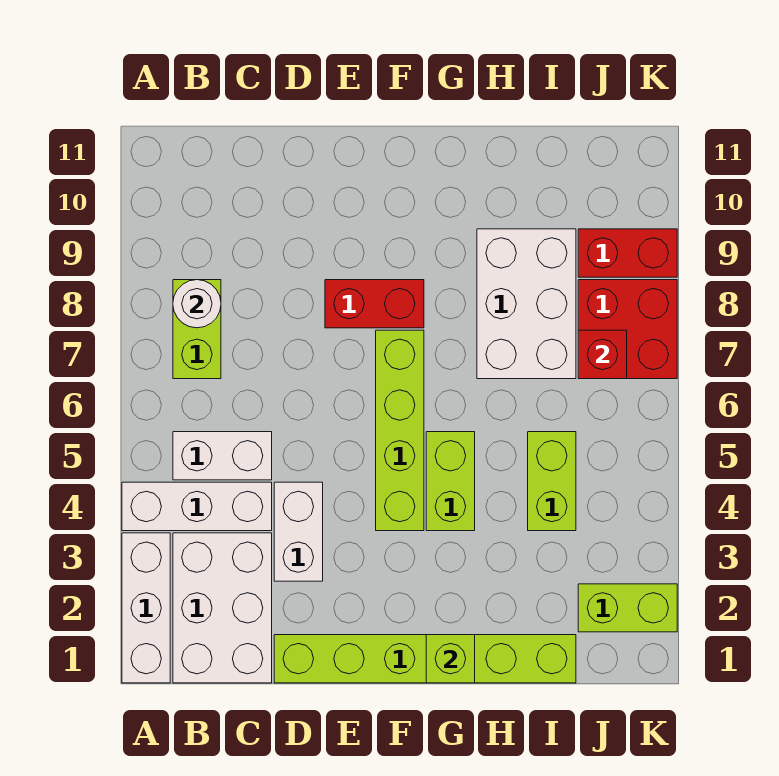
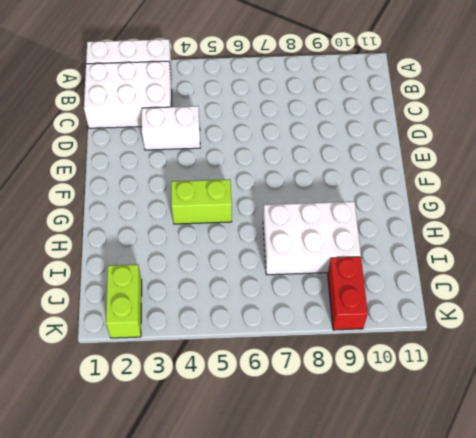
none -> white 1x3 brick [122,482,272,531]
none -> white 1x2 brick [173,432,272,480]
none -> lime 1x2 brick [173,280,221,379]

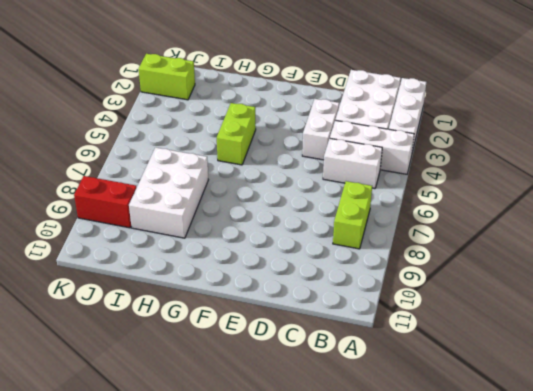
none -> lime 1x6 brick [274,635,576,683]
none -> red 1x2 brick [325,280,424,328]
none -> lime 1x4 brick [376,330,424,531]

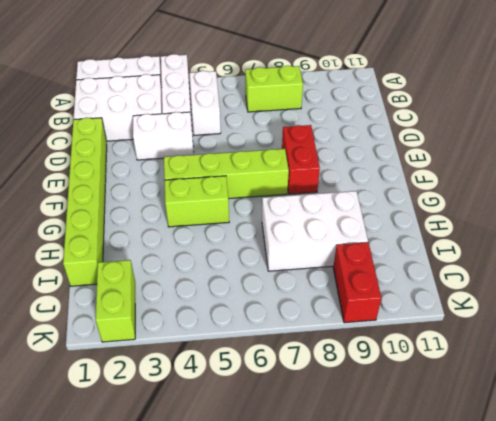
none -> lime 1x2 brick [528,432,576,531]
none -> red 2x2 brick [578,280,677,379]
none -> white 1x1 round brick [173,280,221,328]

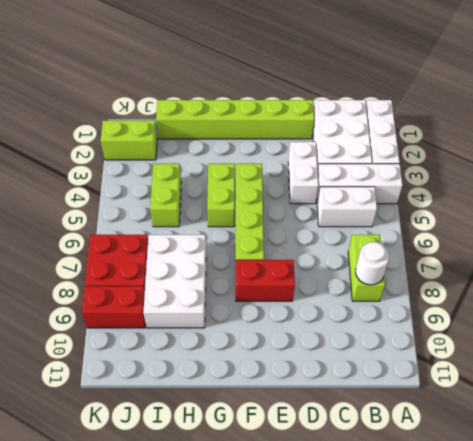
none -> lime 1x1 brick [426,635,475,683]
none -> red 1x1 brick [578,330,627,379]

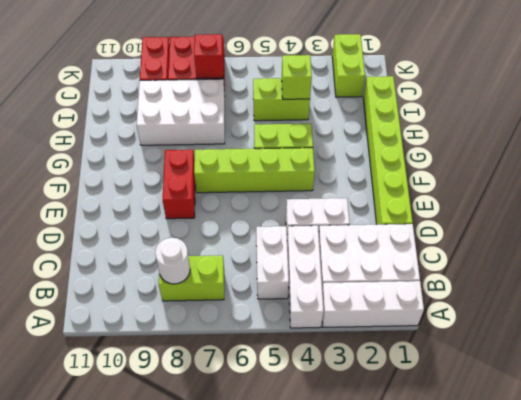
lime 1x1 brick [282,55,312,99] -> lime 1x1 brick moved to [426,635,475,683]

